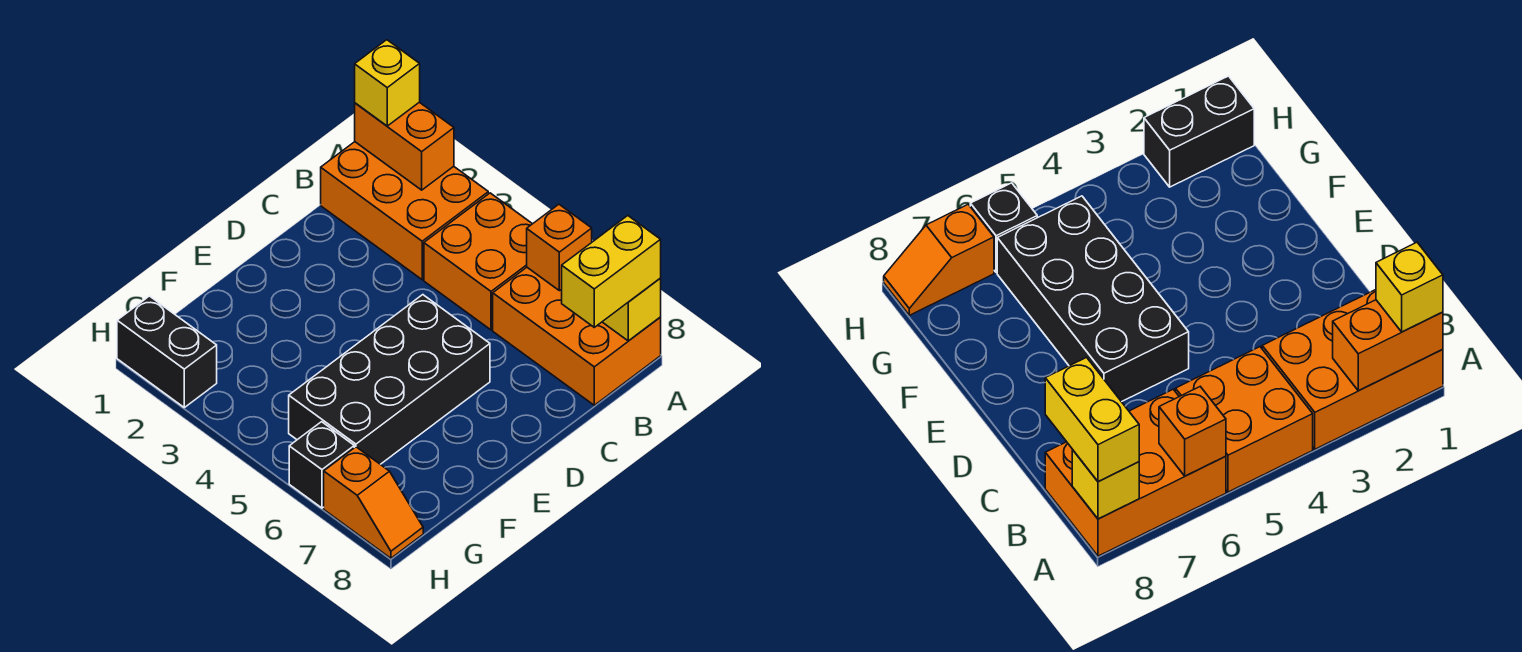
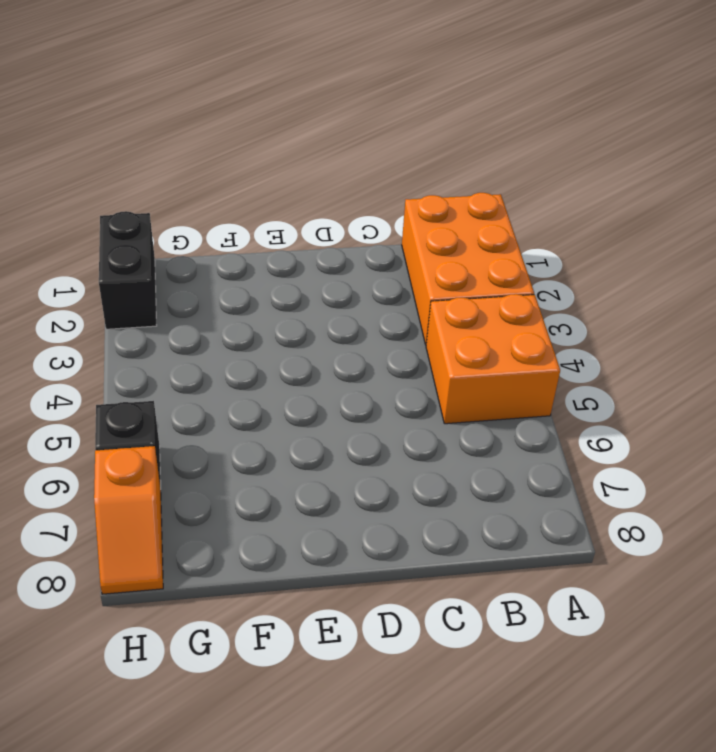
none -> orange 2x3 brick [493,267,661,405]
none -> black 2x4 brick [289,295,490,464]
none -> orange 1x2 brick [355,102,454,190]

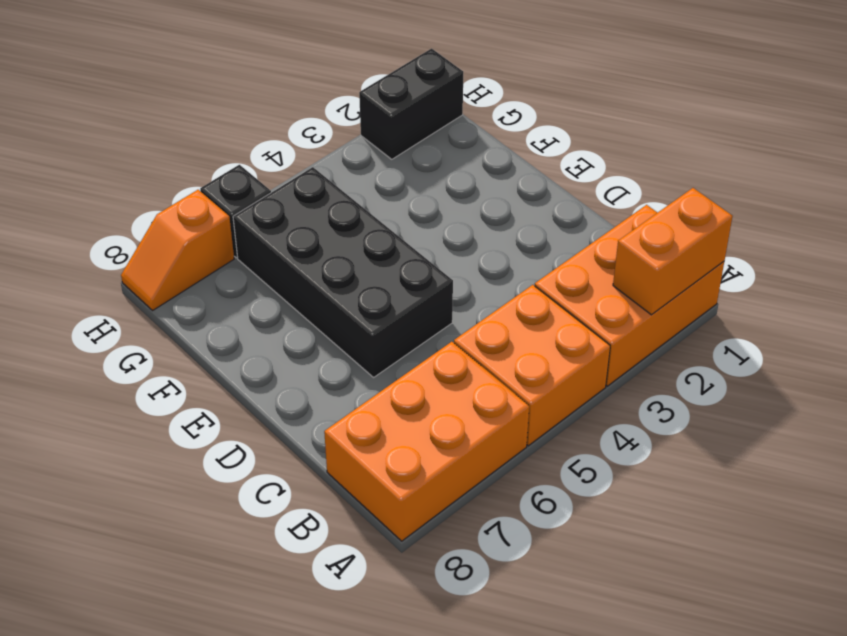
none -> orange 1x1 brick [527,204,592,291]
none -> yellow 1x1 brick [603,279,661,341]
none -> yellow 1x1 brick [355,40,420,126]

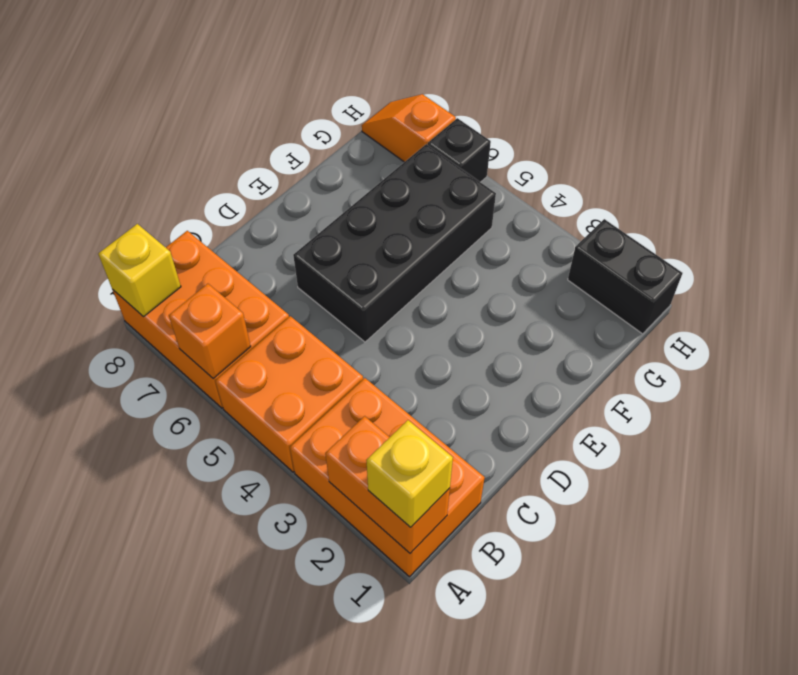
none -> yellow 1x2 brick [562,216,661,327]

